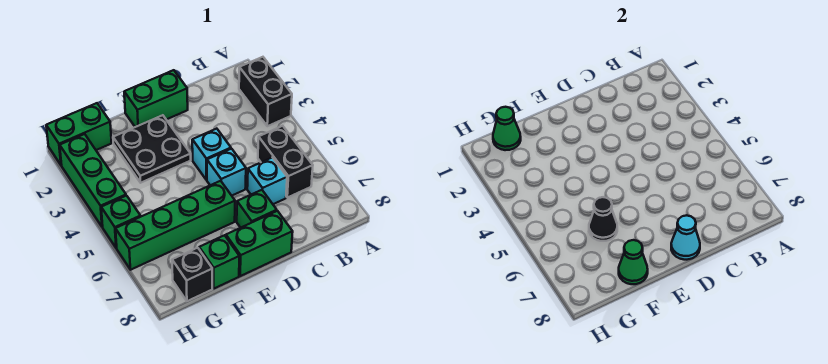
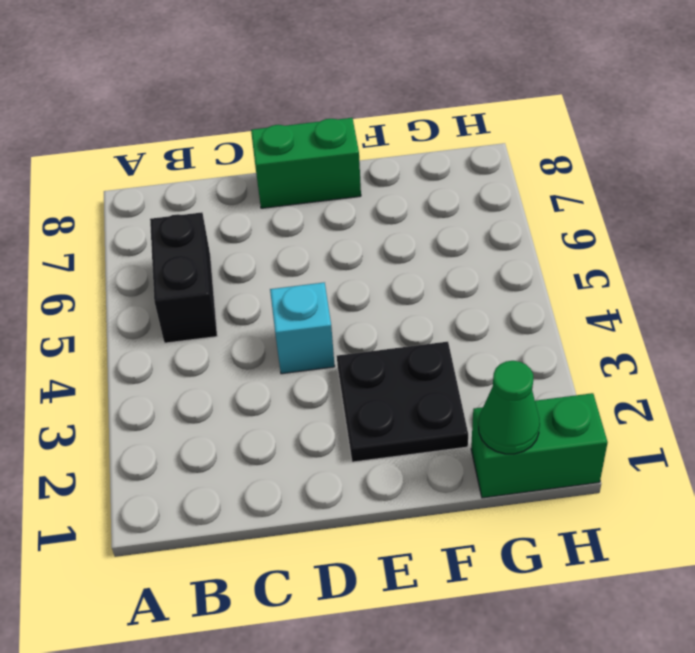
none -> black 1x2 brick [239,57,292,126]
none -> cyan 1x1 brick [247,157,287,204]
none -> green 1x2 brick [124,70,188,127]

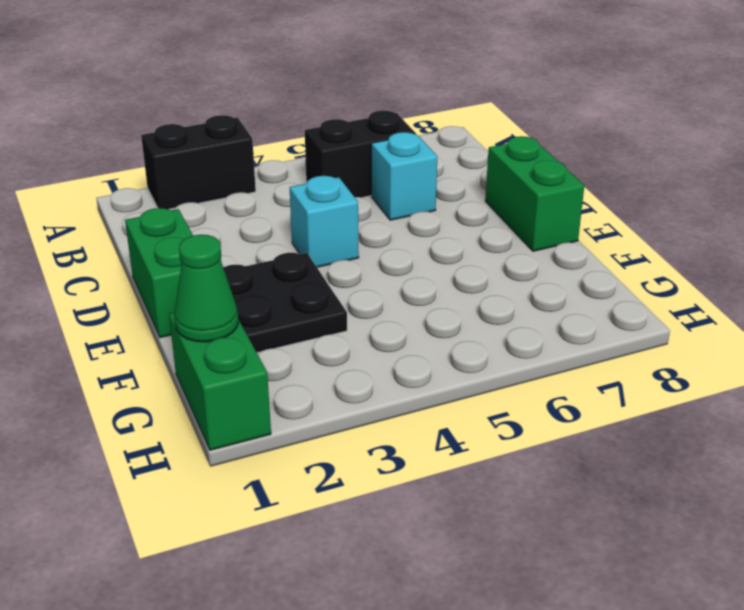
none -> cyan 1x1 brick [207,149,246,196]
none -> green 1x1 brick [237,190,277,228]
none -> green 1x4 brick [116,181,235,270]

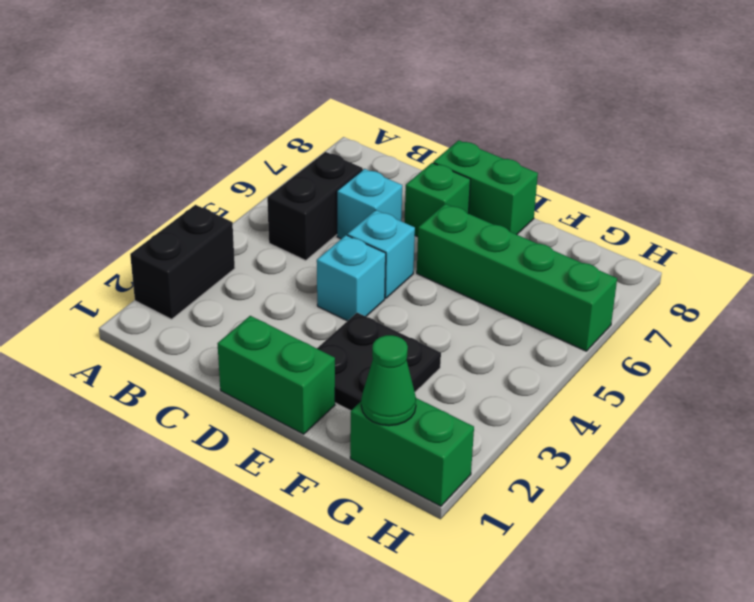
none -> green 1x1 brick [199,235,239,288]
none -> black 1x1 brick [172,248,212,301]
none -> green 1x3 brick [60,134,126,227]

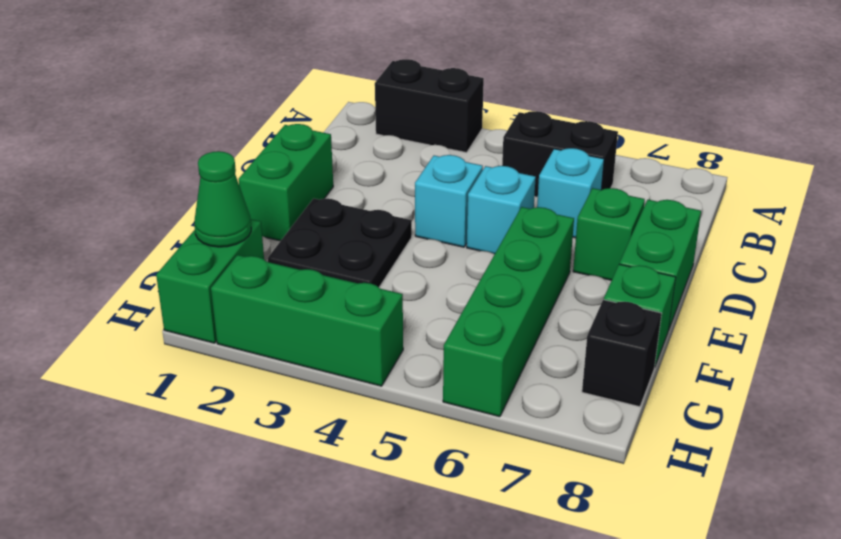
none -> green 1x1 brick [101,196,141,248]
none -> cyan 1x1 cone [671,215,700,260]
none -> black 1x1 cone [589,197,617,241]

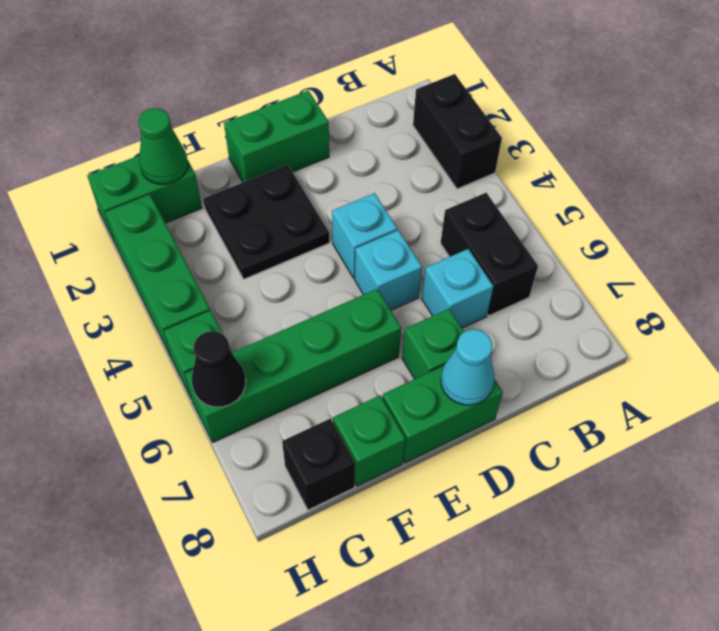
black 1x1 cone [192,331,246,407] -> black 1x1 cone moved to [589,197,617,241]
none -> green 1x1 cone [619,240,648,284]

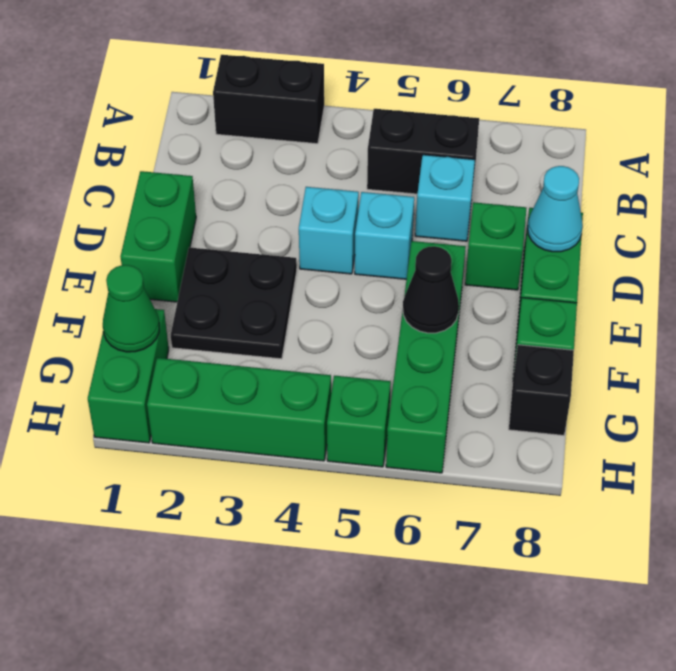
none -> green 1x1 cone [619,240,648,284]

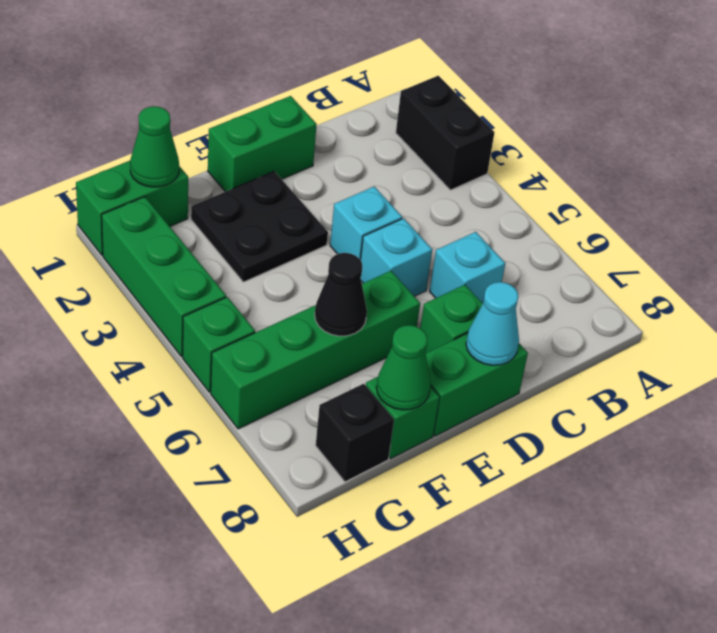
none -> black 1x2 brick [258,126,313,198]

